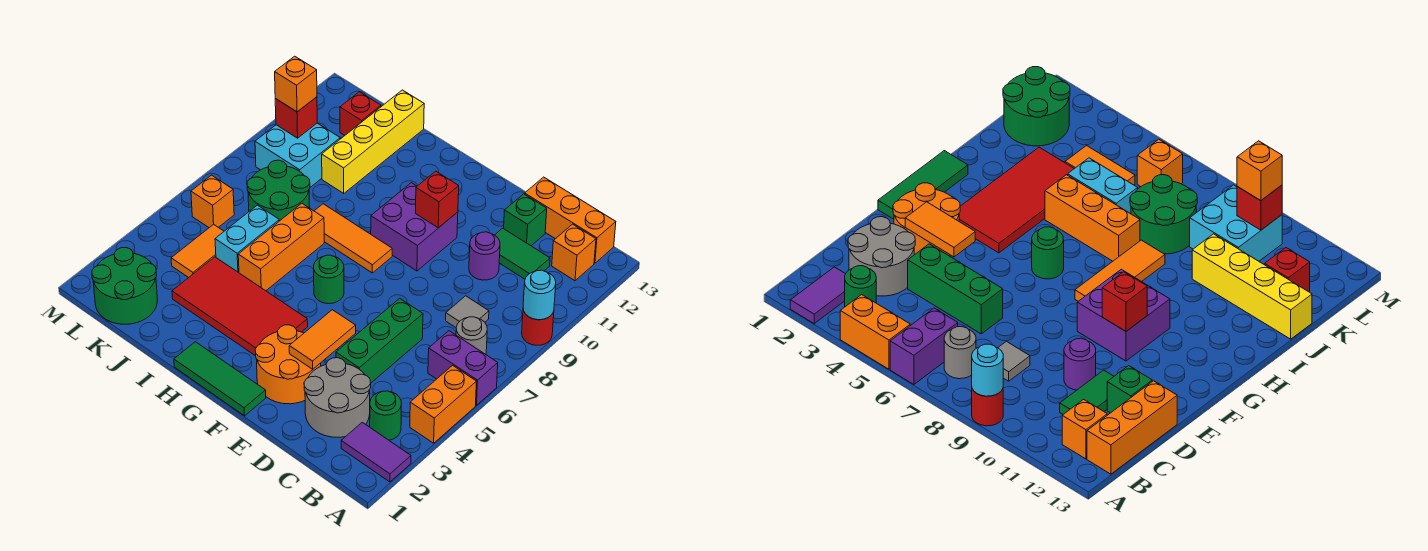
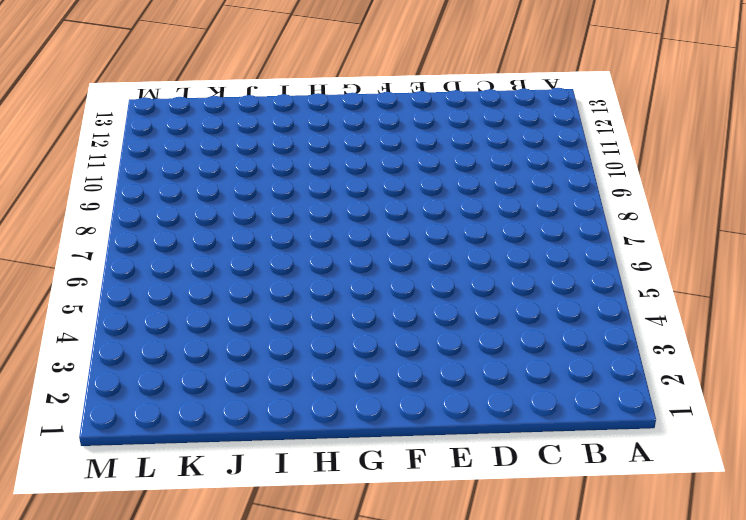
none -> purple 1x2 tile [341,422,411,482]
none -> orange 1x2 brick [410,366,477,443]
none -> purple 1x2 brick [428,331,498,405]
none -> red 1x1 round brick [522,310,554,345]

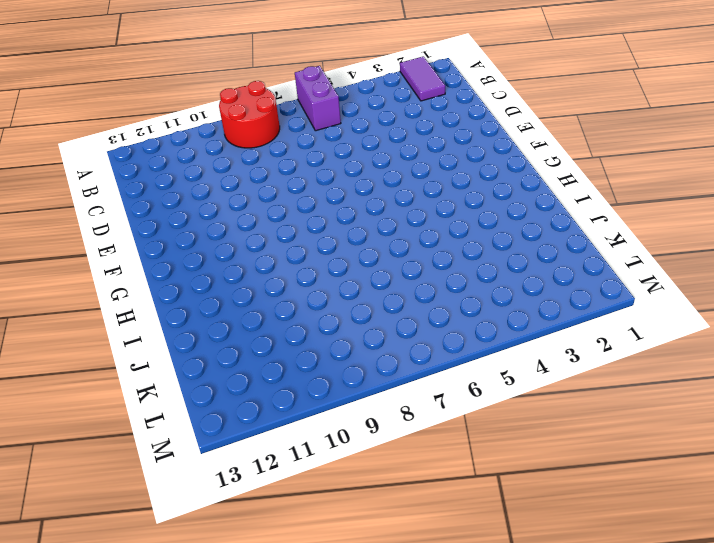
red 2x2 round brick [219,81,280,148] -> red 1x1 round brick [522,310,554,345]
none -> orange 1x2 brick [410,366,477,443]
none -> green 1x1 round brick [370,391,401,440]
none -> grey 1x1 round brick [456,317,487,354]
none -> orange 1x1 brick [552,224,596,281]

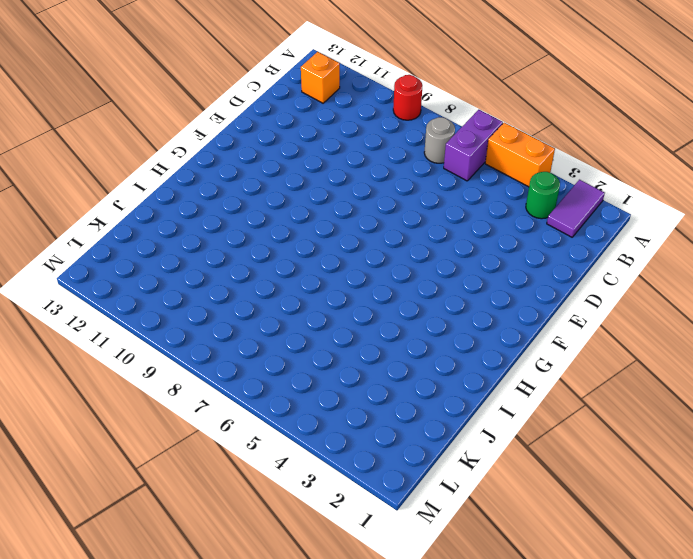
none -> orange 1x3 brick [525,177,616,263]
none -> grey 2x2 round brick [304,358,371,437]
none -> grey 1x1 tile [446,296,489,327]
none -> green 1x2 tile [495,228,550,279]

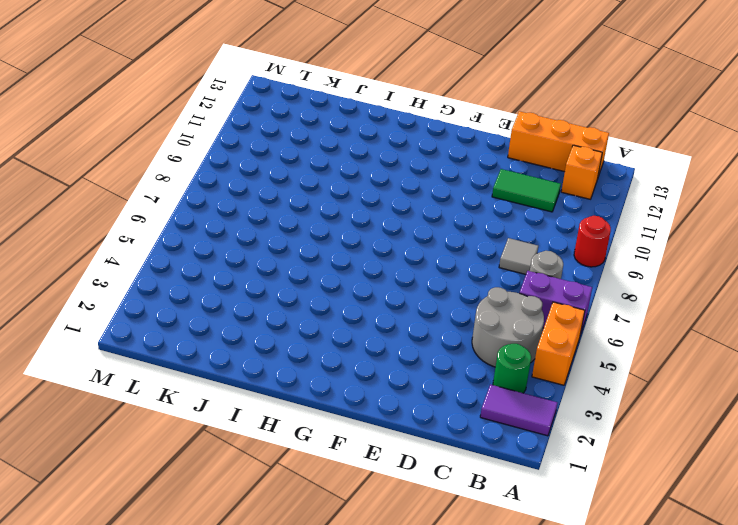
grey 2x2 round brick [472,287,544,367] -> grey 2x2 round brick moved to [304,358,371,437]
none -> green 1x3 brick [336,298,423,383]
none -> purple 1x1 round brick [469,232,500,280]
none -> green 1x1 brick [504,194,547,246]
none -> orange 2x2 round brick [255,325,321,404]

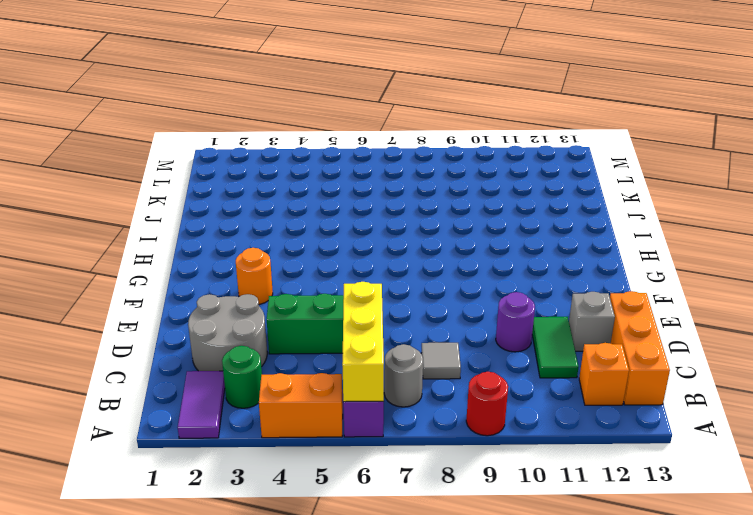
yellow 1x3 brick [342,282,384,402] -> none
grey 1x1 brick [569,292,615,351] -> green 1x1 brick [504,194,547,246]
orange 1x1 round brick [236,248,273,304] -> orange 2x2 round brick [255,325,321,404]
none -> green 1x3 tile [174,342,266,416]
none -> purple 2x2 brick [371,183,458,271]
none -> red 2x4 tile [172,257,308,356]
none -> green 1x1 round brick [314,255,344,304]

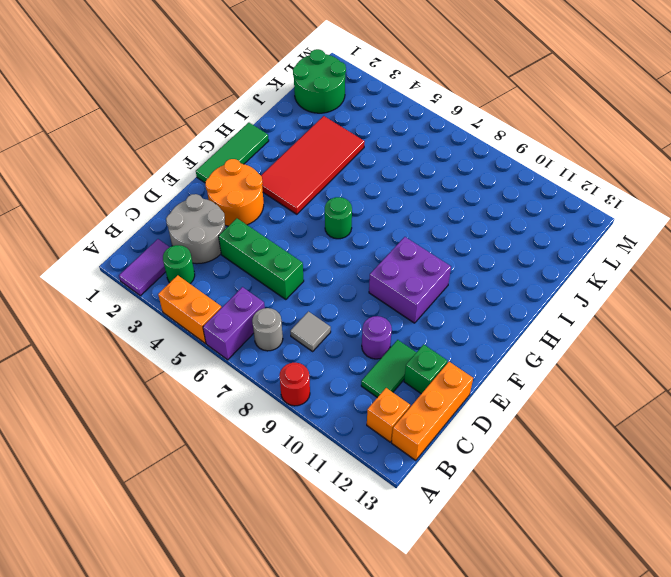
none -> orange 1x3 tile [315,204,392,273]
none -> orange 1x3 brick [238,203,324,291]
none -> cyan 1x2 brick [215,205,279,273]
none -> green 2x2 round brick [247,160,310,221]

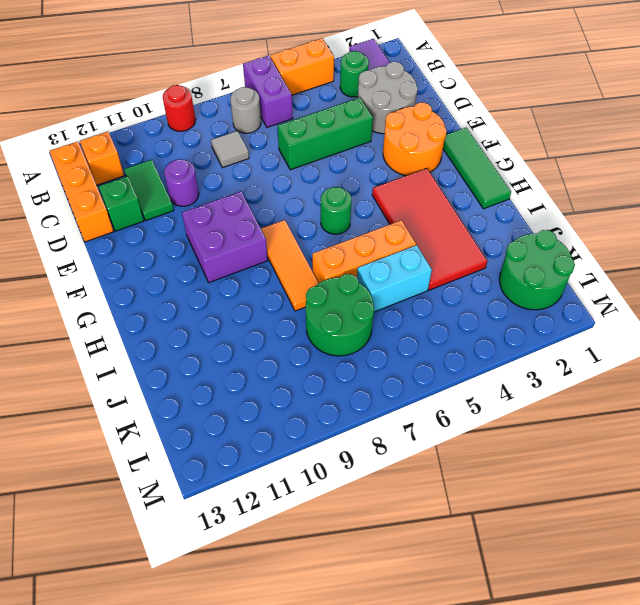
none -> yellow 1x4 brick [322,90,424,193]
none -> orange 1x2 tile [171,224,224,278]
none -> cyan 2x2 brick [255,123,340,187]
none -> red 1x1 brick [340,92,381,135]

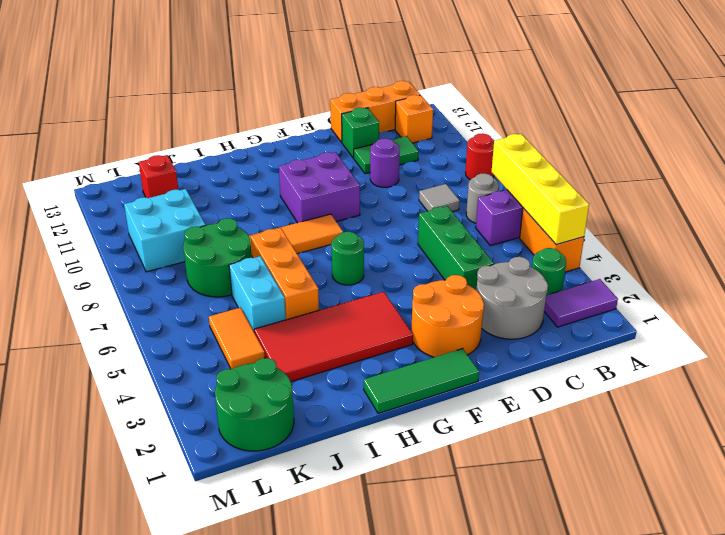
yellow 1x4 brick [492,134,589,245] -> yellow 1x4 brick moved to [322,90,424,193]
none -> orange 1x1 brick [191,175,234,228]
none -> cyan 1x1 round brick [523,270,556,320]
none -> orange 1x2 tile [289,310,356,369]
none -> red 1x1 brick [416,171,459,228]

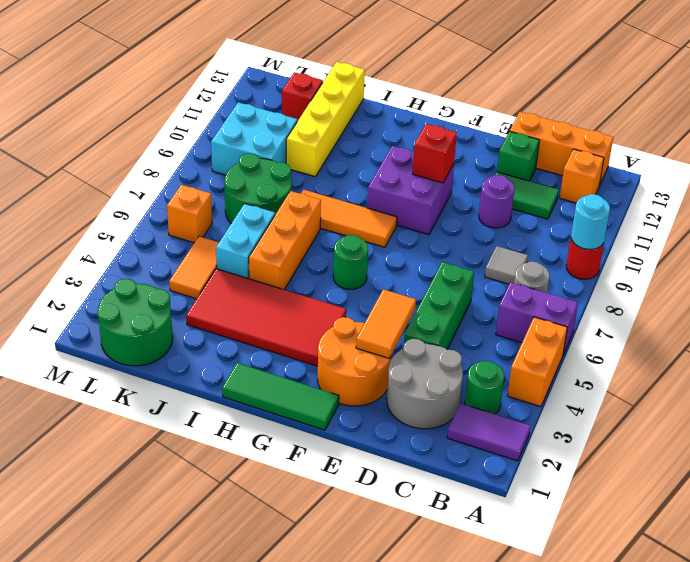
none -> red 1x1 brick [275,97,317,138]
none -> orange 1x1 brick [275,56,317,112]

